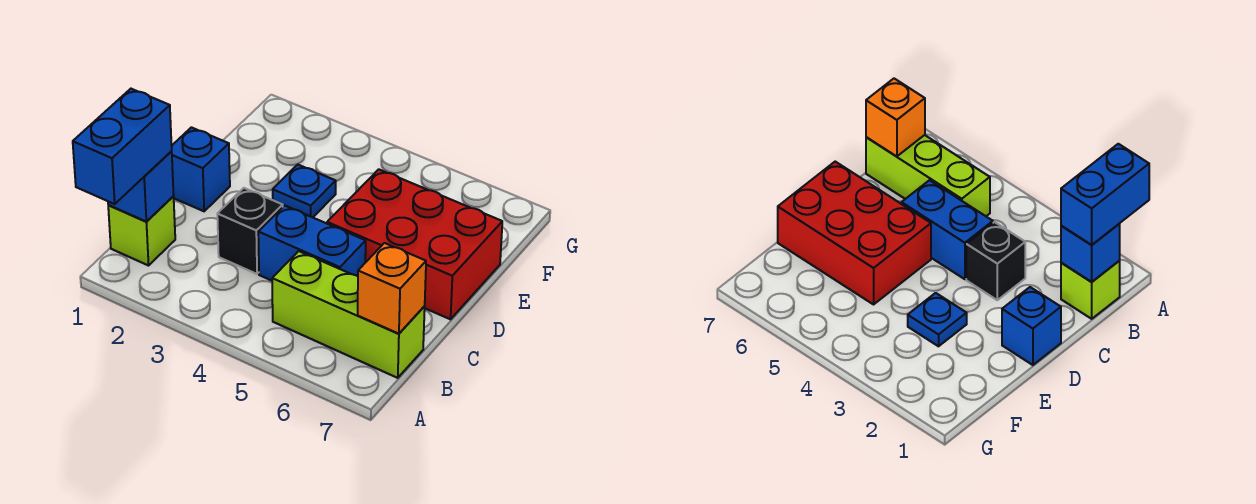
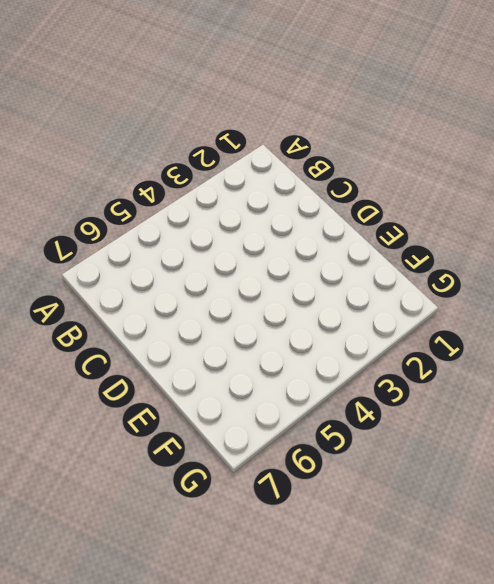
none -> lime 1x1 brick [108,197,175,266]
none -> lime 1x3 brick [272,251,425,378]

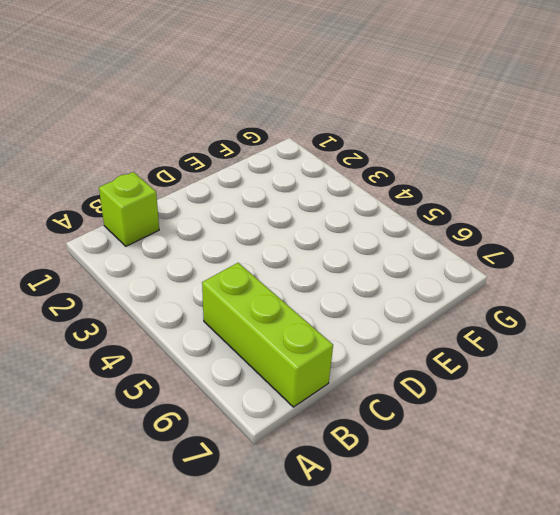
none -> black 1x1 brick [217,188,283,274]
none -> blue 1x2 brick [258,205,366,281]

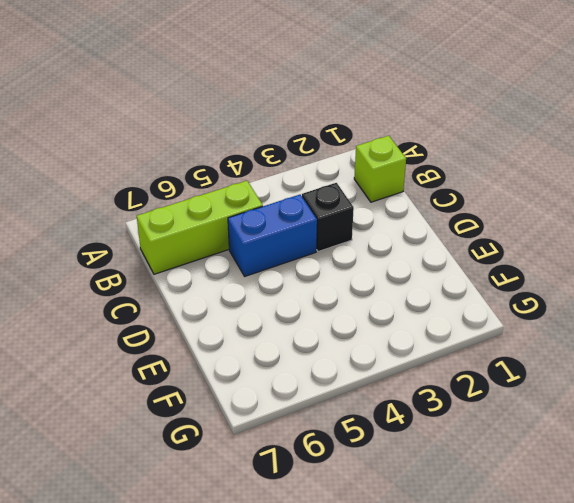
none -> blue 1x1 brick [172,127,230,211]
none -> red 2x3 brick [327,169,502,319]

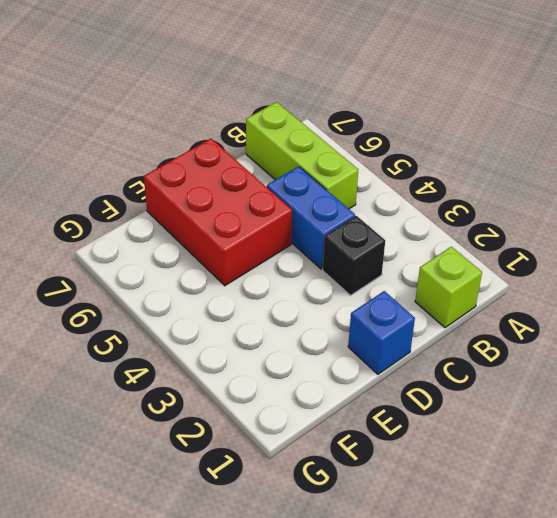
none -> blue 1x1 plate [273,165,336,217]
none -> blue 1x1 brick [108,151,174,221]

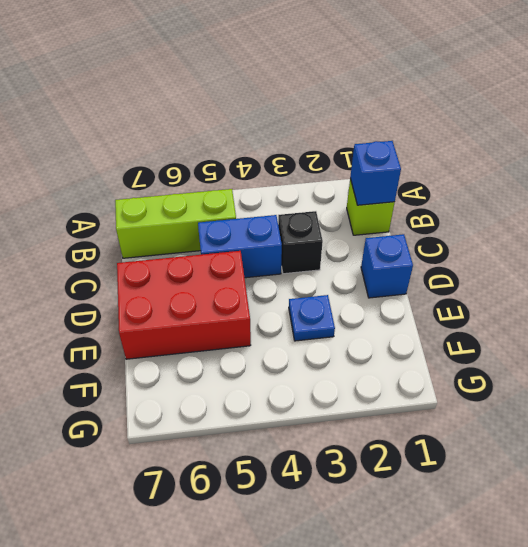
none -> orange 1x1 brick [358,243,426,334]
none -> blue 1x2 brick [73,89,172,204]

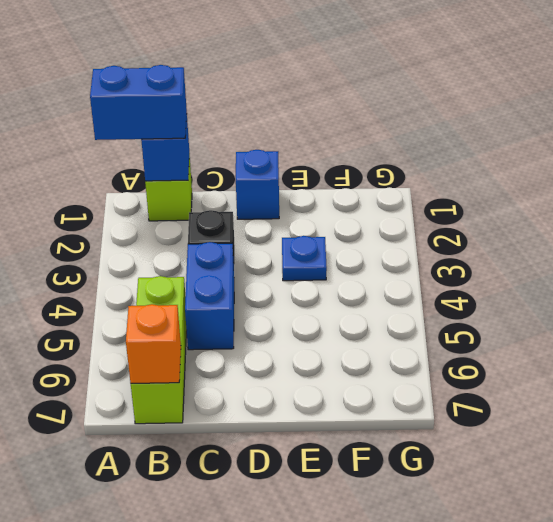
none -> red 2x3 brick [327,169,502,319]

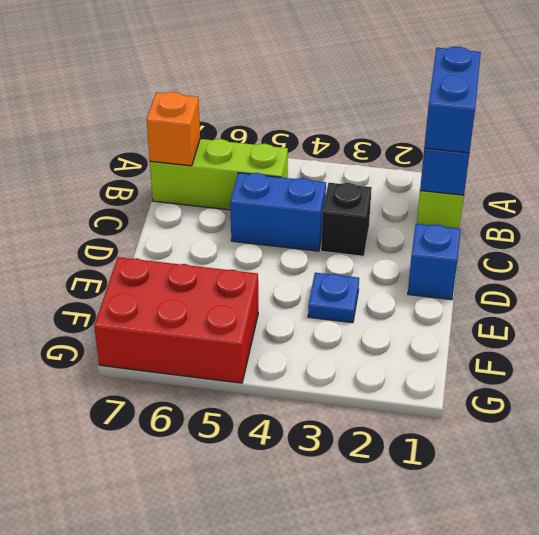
red 2x3 brick [94,257,258,383] -> red 2x3 brick moved to [327,169,502,319]

